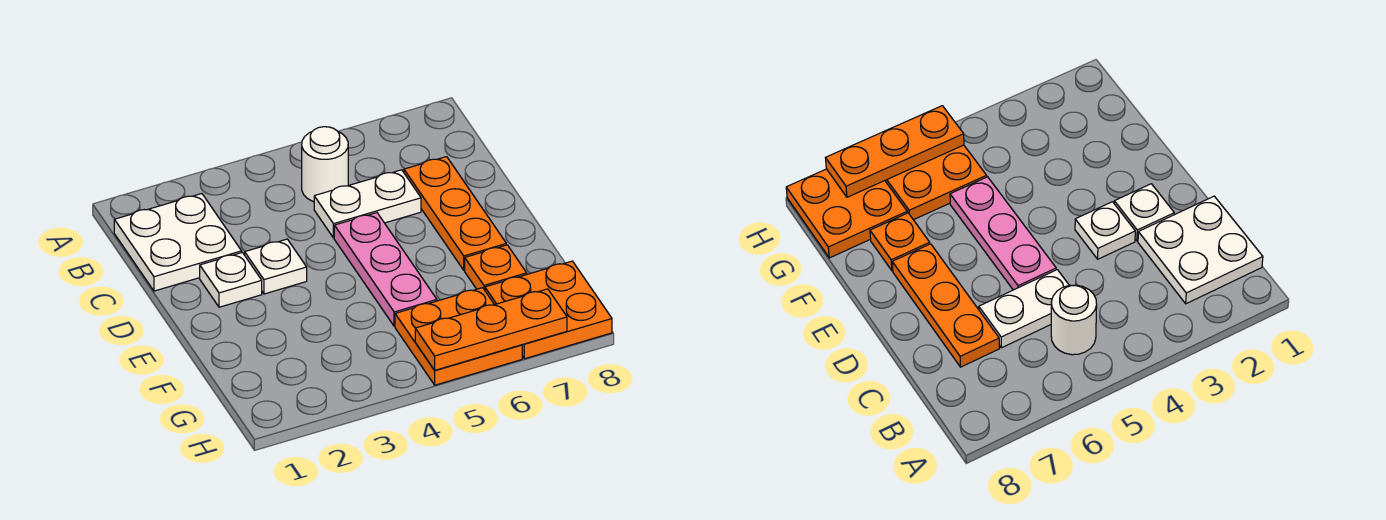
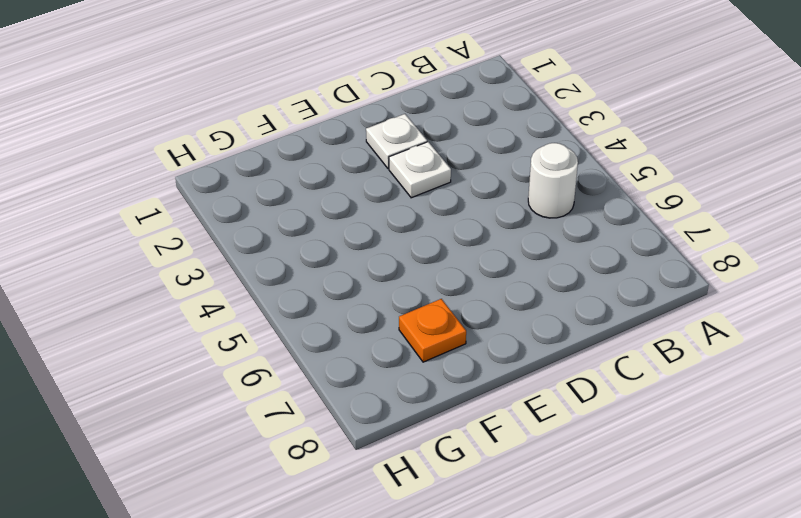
none -> white 2x2 plate [114,194,242,291]
none -> white 1x2 plate [314,170,421,238]

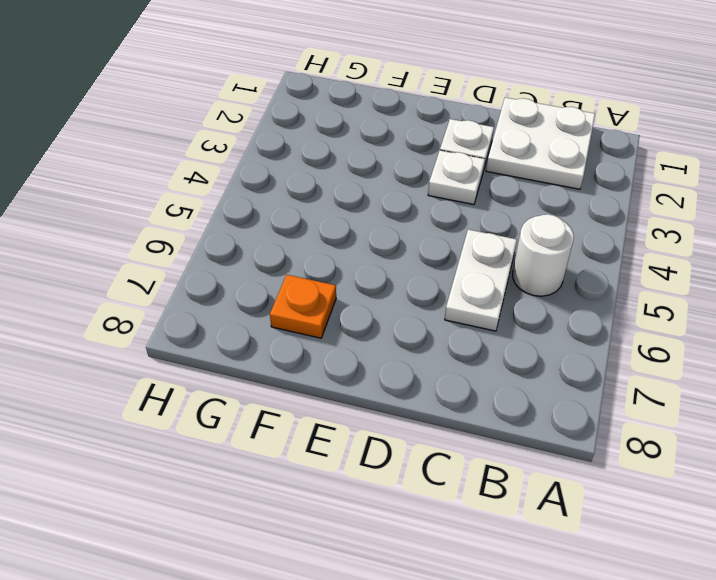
none -> orange 1x3 plate [404,157,506,270]
none -> pink 1x3 plate [334,213,437,326]

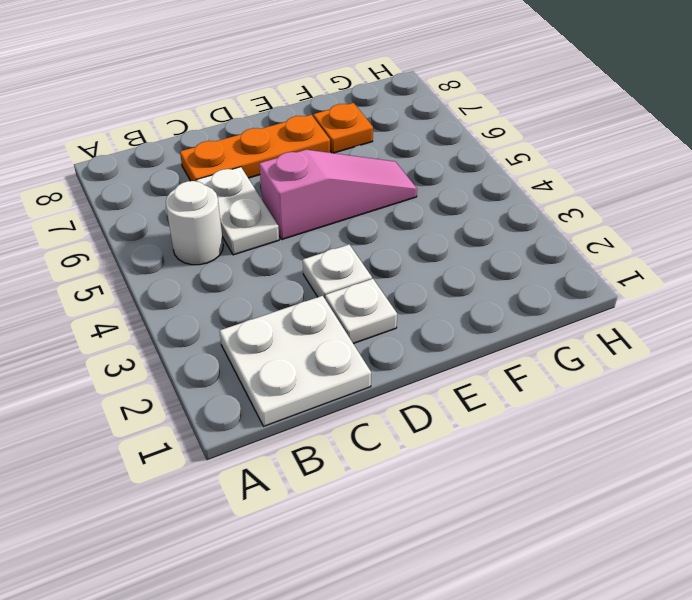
pink 1x3 slope [259,150,417,240] -> pink 1x3 plate [334,213,437,326]
none -> orange 2x2 plate [395,288,522,385]
none -> orange 2x2 plate [485,261,612,359]

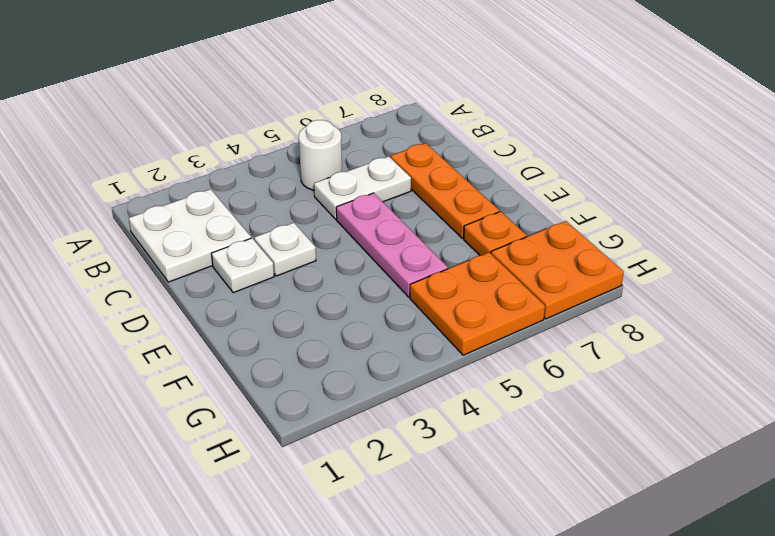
none -> orange 1x3 plate [415,289,567,370]

